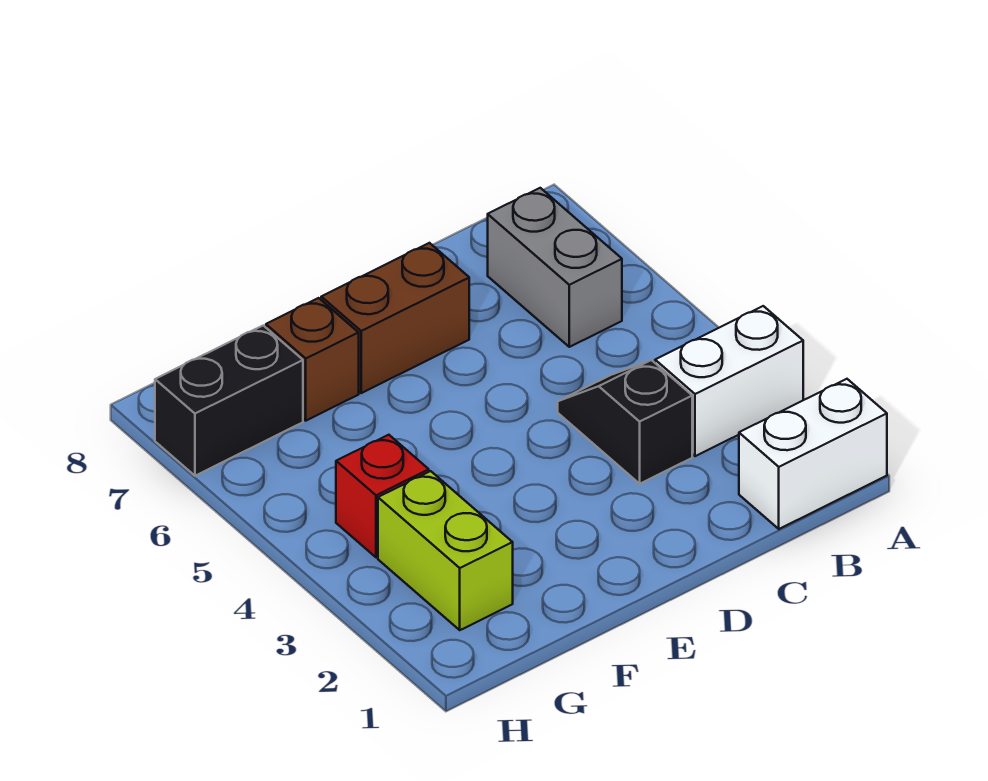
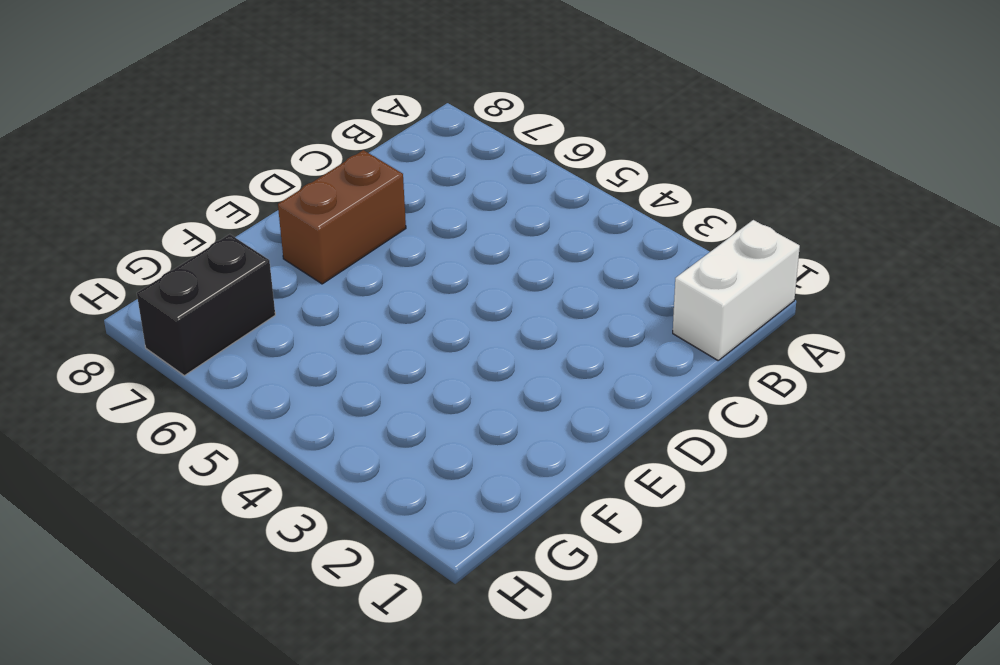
none -> white 1x2 brick [655,306,803,456]
none -> grey 1x2 brick [488,188,622,347]

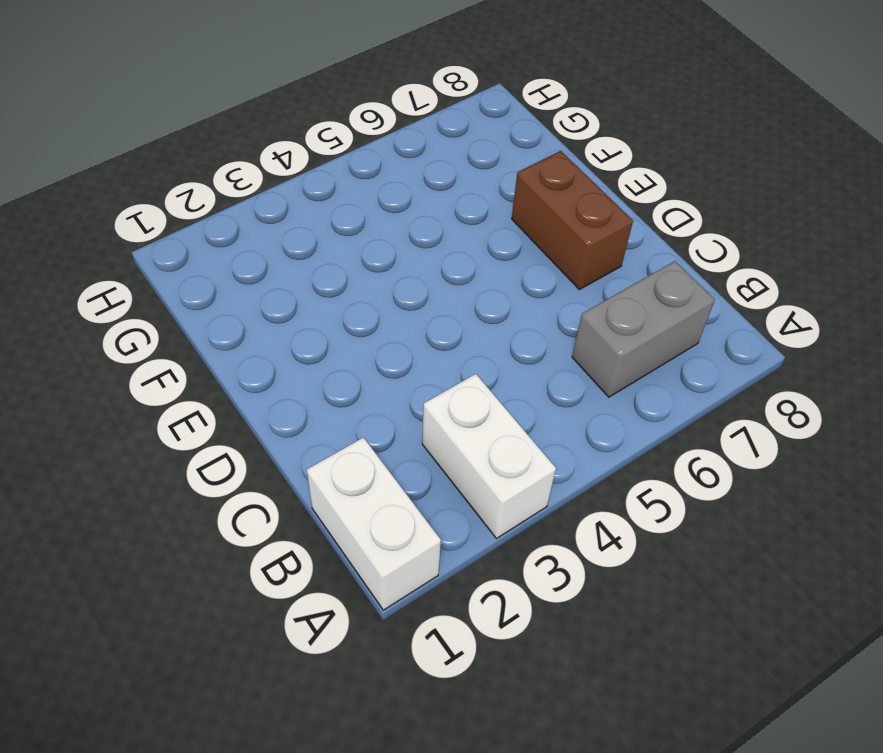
none -> black 1x2 slope [558,360,692,484]
none -> brown 1x1 brick [266,298,359,421]

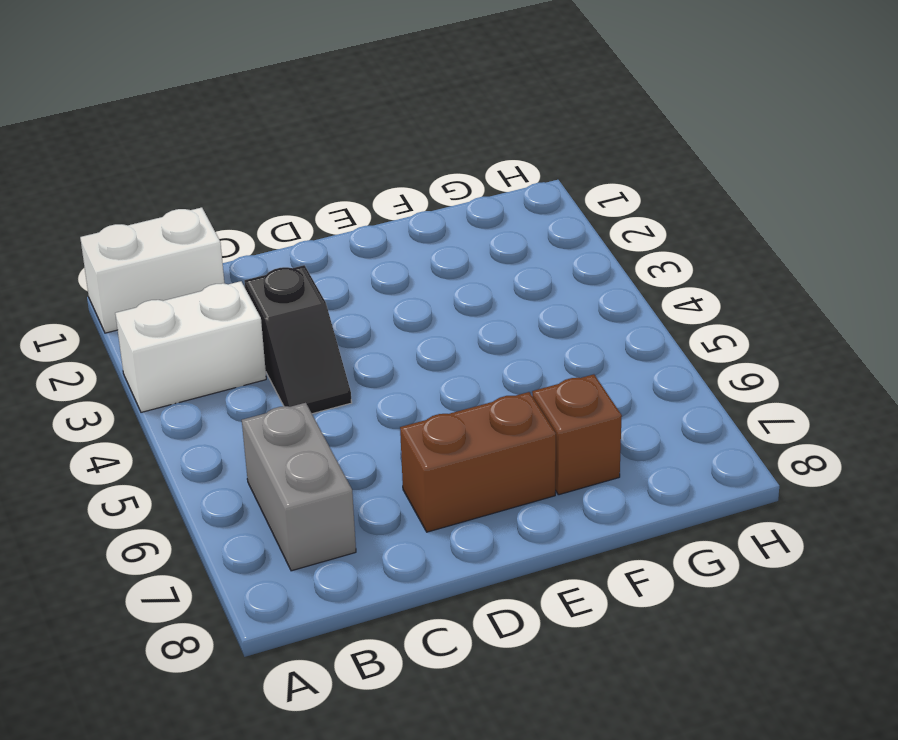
none -> lime 1x2 brick [378,471,513,630]
none -> red 1x1 brick [336,435,429,557]

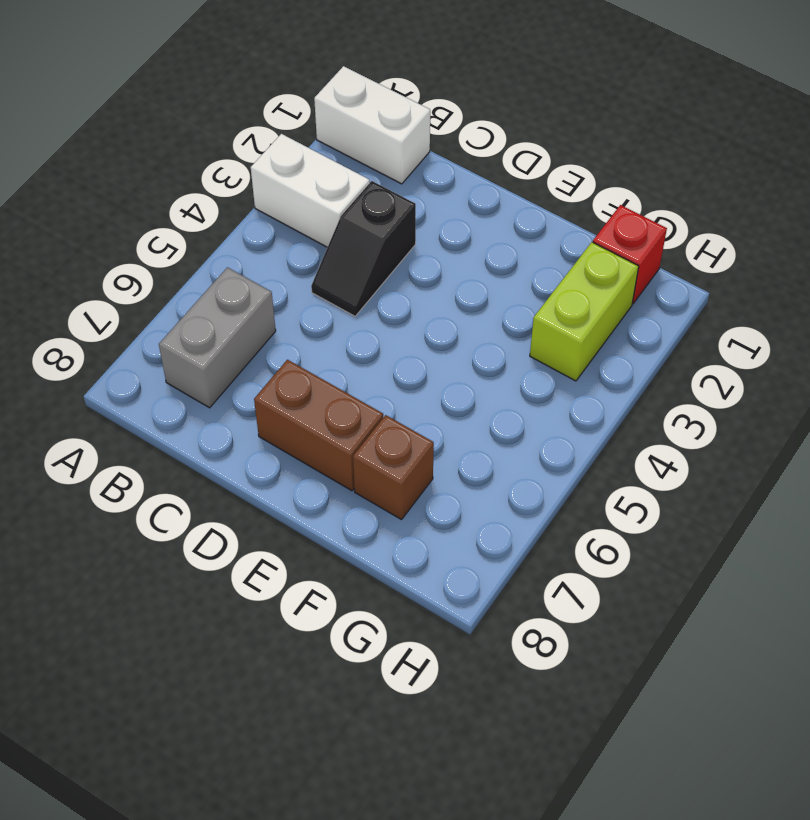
red 1x1 brick [593,205,667,304] -> red 1x1 brick moved to [336,435,429,557]
none -> black 1x2 brick [155,326,303,476]

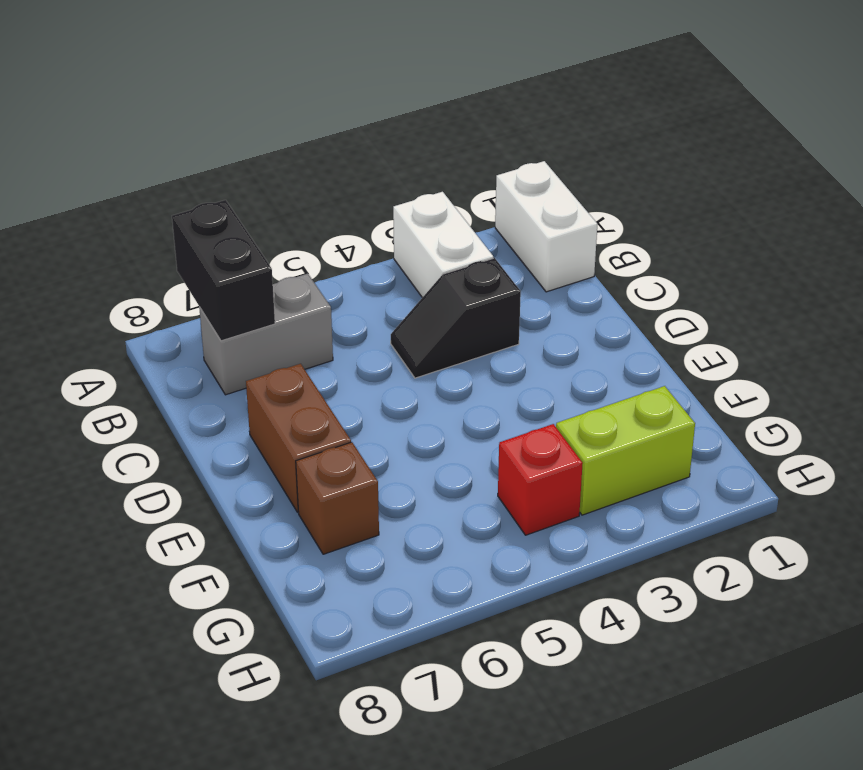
black 1x2 brick [172,200,275,341] -> black 1x2 brick moved to [155,326,303,476]

